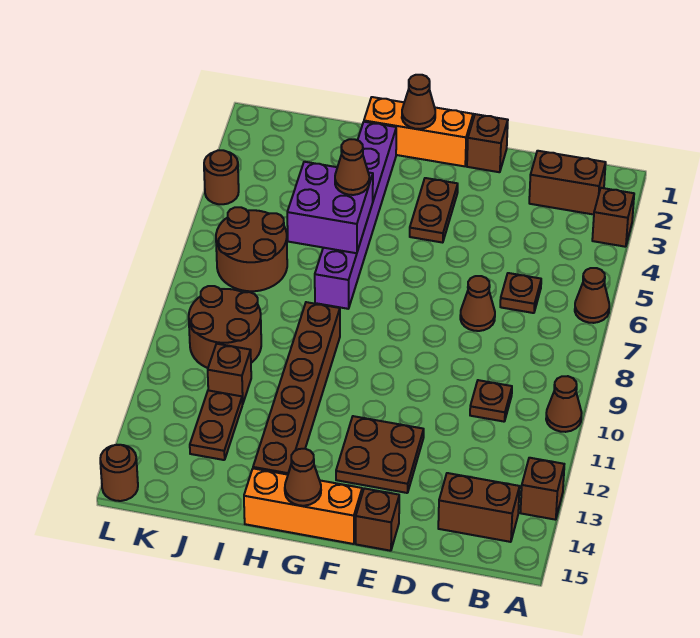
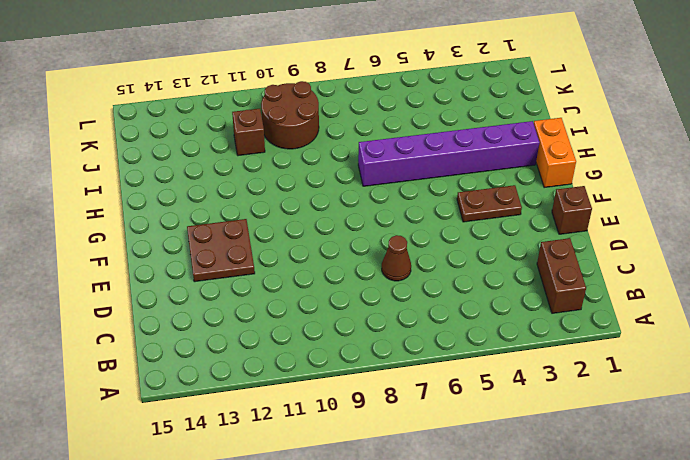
orange 1x2 brick [534,118,576,188] -> orange 1x3 brick [364,97,473,166]
none -> brown 1x1 brick [592,188,634,247]
none -> brown 1x1 cone [575,268,609,323]
none -> brown 1x1 cone [546,376,582,432]

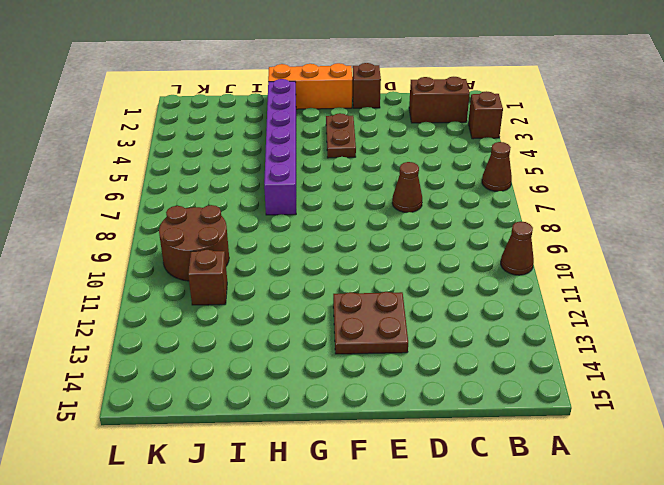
none -> brown 1x1 brick [520,458,564,520]
none -> brown 1x2 brick [438,473,520,542]
none -> brown 1x1 plate [500,273,541,313]

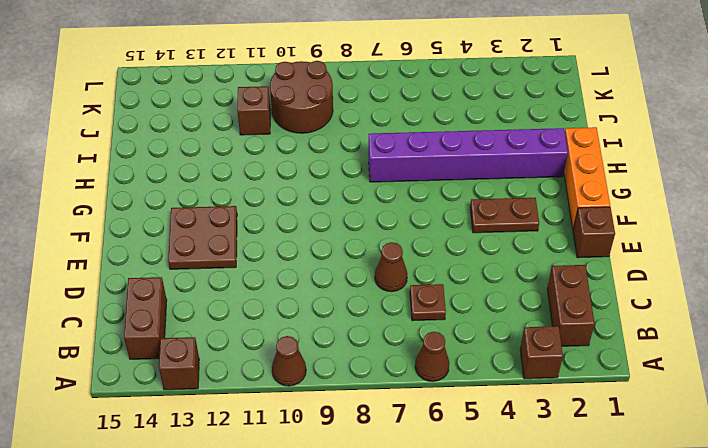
none -> brown 1x1 plate [470,380,512,422]
none -> brown 1x1 brick [356,488,399,551]
none -> orange 1x3 brick [244,468,362,544]

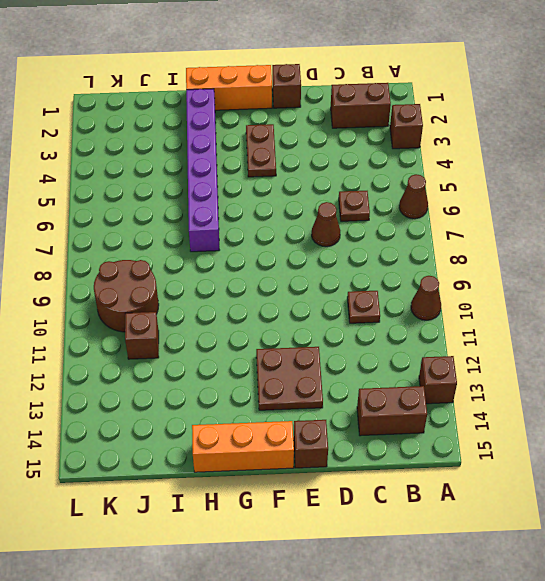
none -> brown 1x6 brick [253,302,340,475]
none -> brown 2x2 round brick [216,207,287,291]
none -> brown 1x2 plate [190,390,242,460]

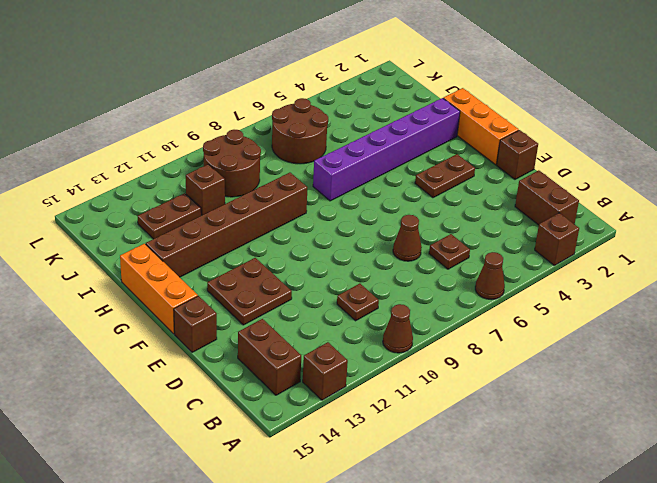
none -> brown 1x1 round brick [204,150,239,204]
none -> brown 1x1 round brick [100,445,138,501]
none -> brown 1x1 cone [402,75,435,129]

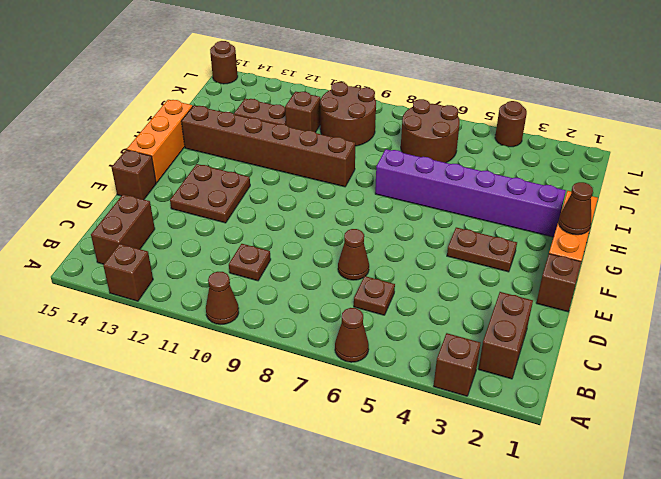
none -> brown 1x1 cone [285,449,321,506]
none -> purple 2x2 brick [287,162,373,253]
none -> brown 1x1 cone [335,139,369,195]

